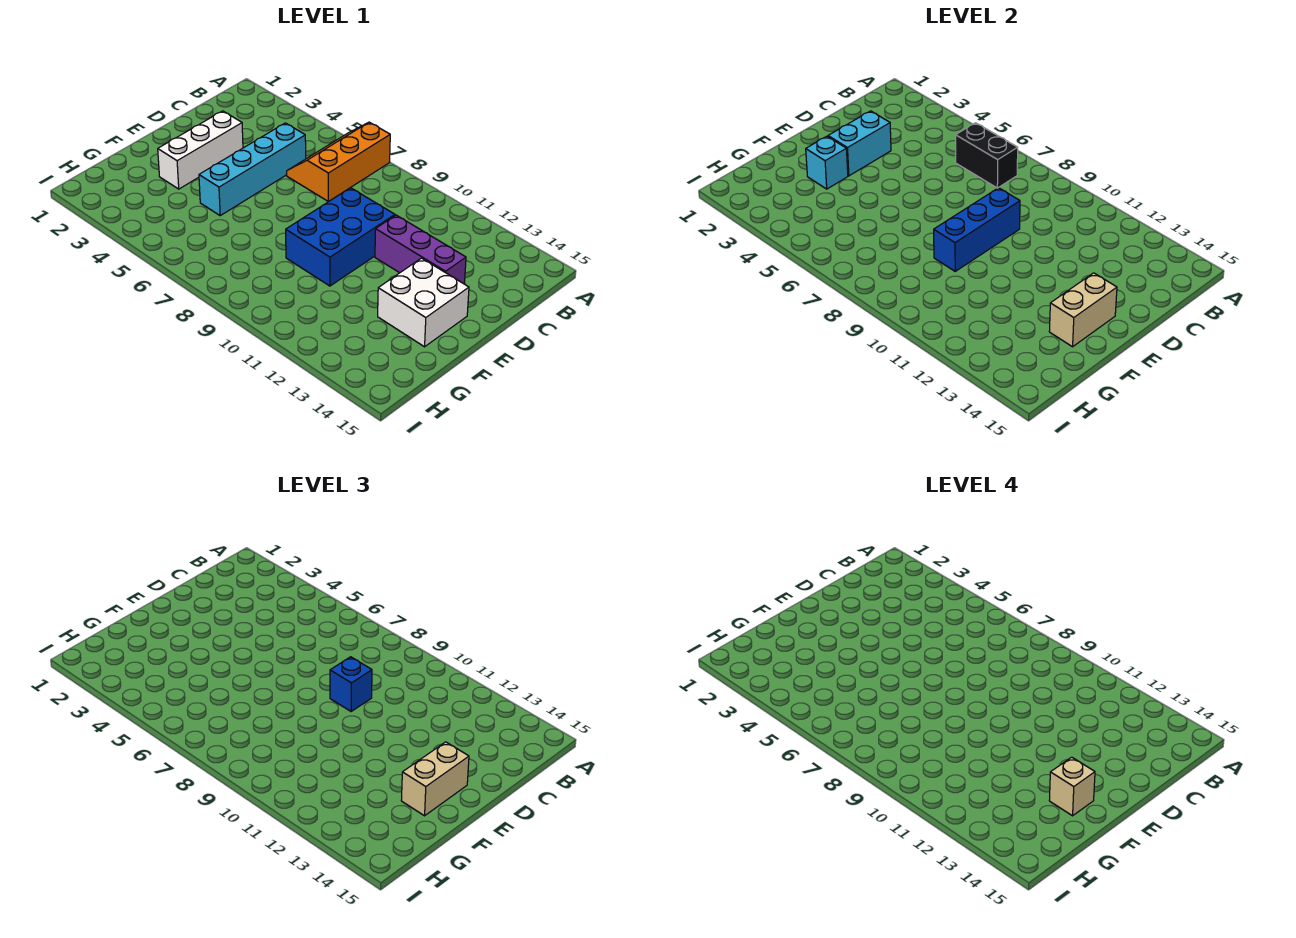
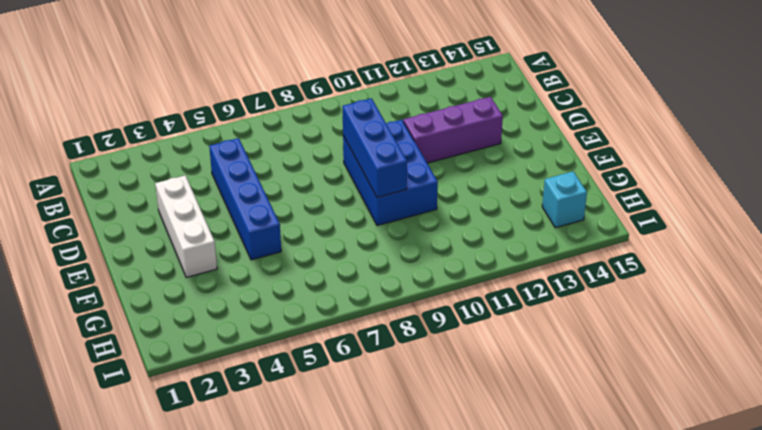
blue 1x4 brick [209,138,281,260] -> cyan 1x4 brick [199,123,306,215]
cyan 1x1 brick [542,171,587,228] -> cyan 1x1 brick moved to [806,136,848,189]
none -> orange 2x3 slope [287,122,390,202]
none -> white 2x2 brick [378,258,469,347]
none -> black 1x2 brick [955,123,1018,188]

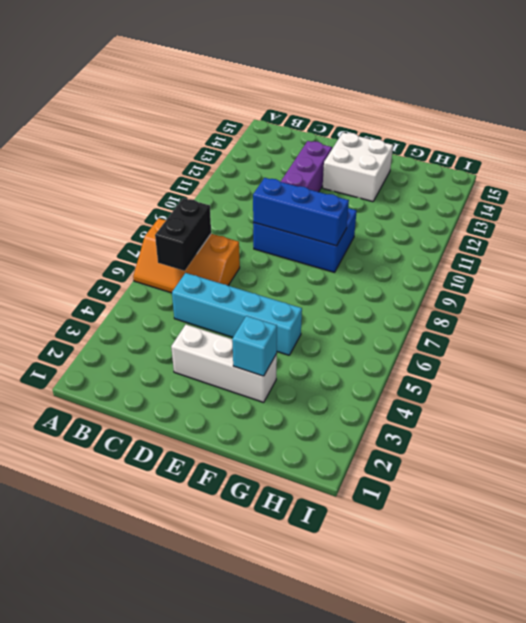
none -> cyan 1x2 brick [828,111,891,176]
none -> tan 1x2 brick [1049,273,1117,347]
none -> blue 1x1 brick [330,657,372,711]

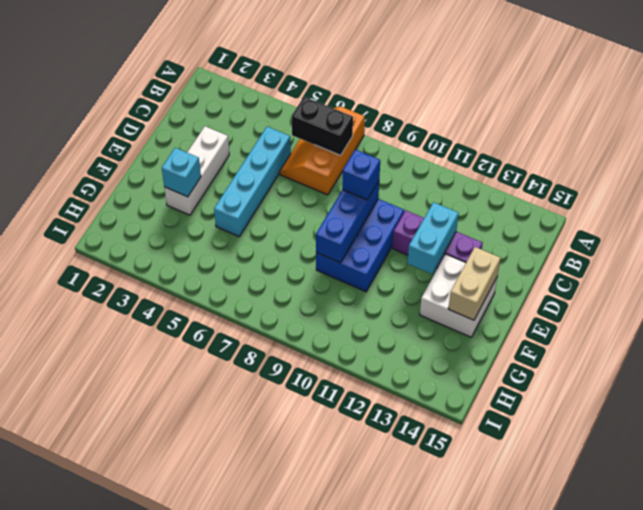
cyan 1x2 brick [407,202,459,274] -> cyan 1x2 brick moved to [828,111,891,176]
none -> tan 1x2 brick [401,742,469,816]
none -> tan 1x1 brick [1049,757,1095,816]

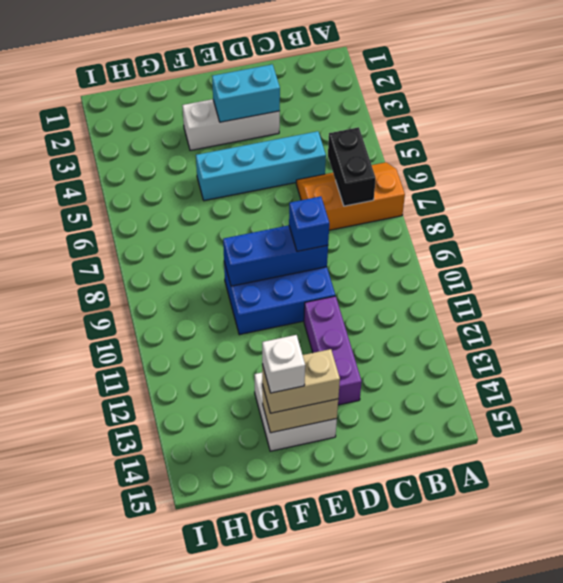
white 1x1 brick [262,335,305,393] -> tan 1x1 brick [1049,757,1095,816]
none -> cyan 1x1 brick [806,136,848,189]

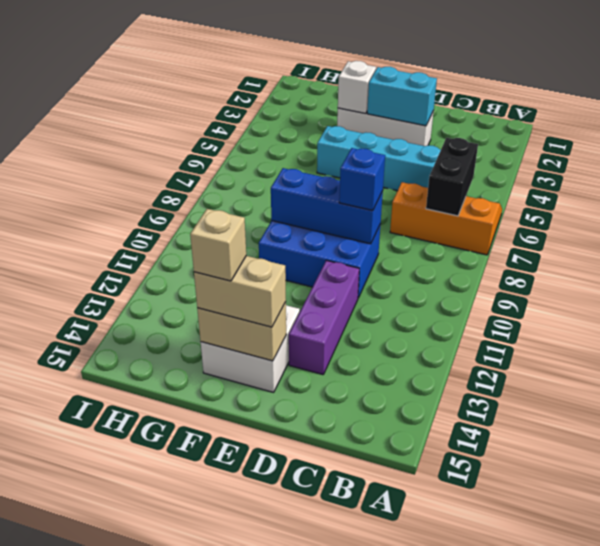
white 1x1 brick [338,61,376,114] -> cyan 1x1 brick [806,136,848,189]

